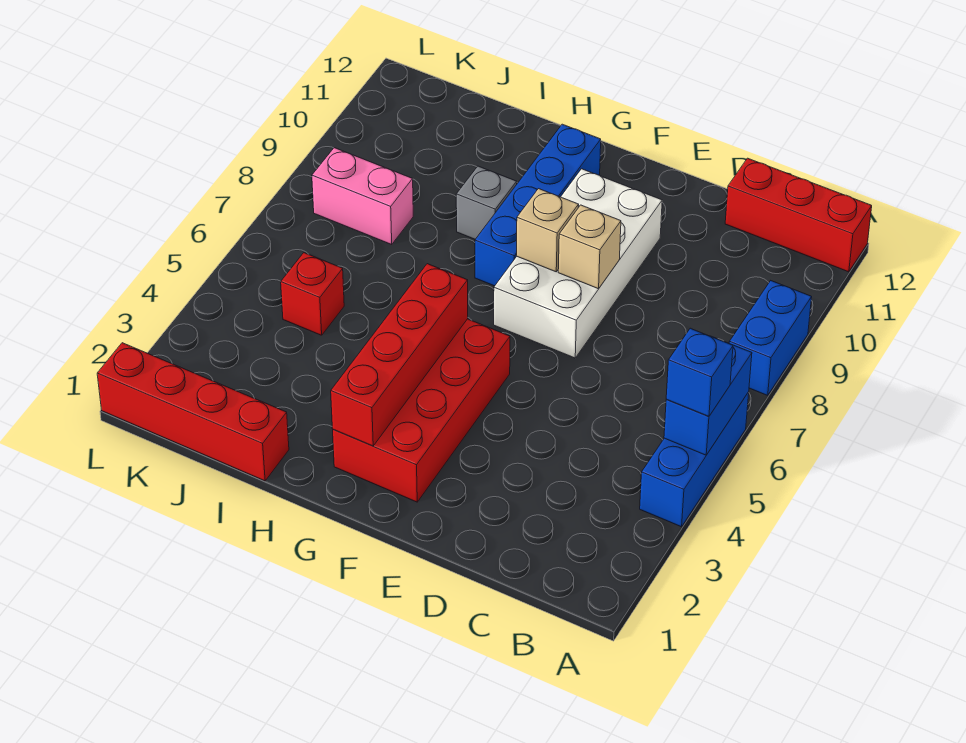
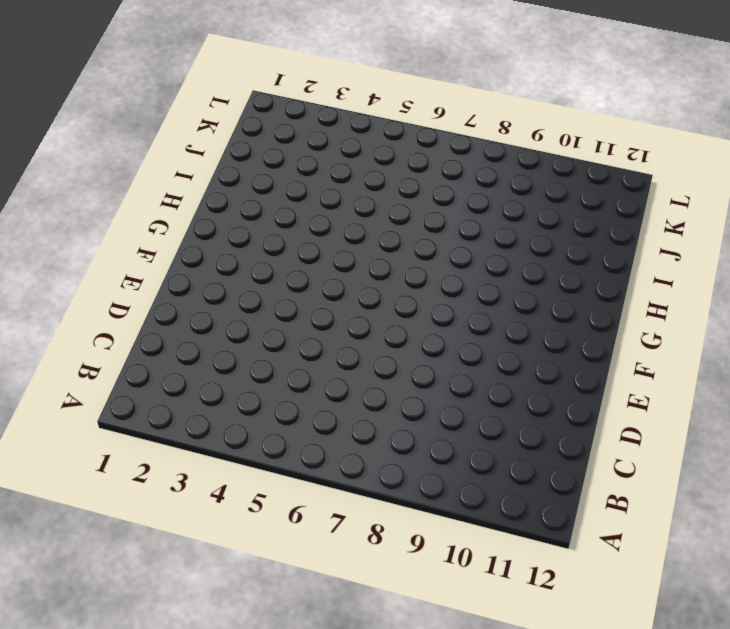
none -> blue 1x3 brick [640,392,749,527]
none -> blue 1x2 brick [729,281,812,395]
none -> red 1x3 brick [725,158,872,272]

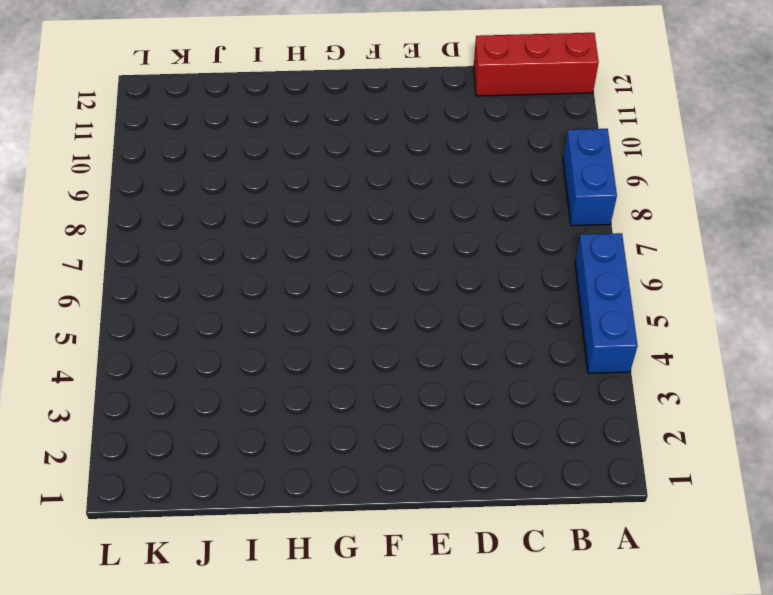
none -> white 2x4 brick [494,169,662,358]
none -> red 2x4 brick [333,319,510,502]
none -> blue 1x4 brick [475,124,601,286]

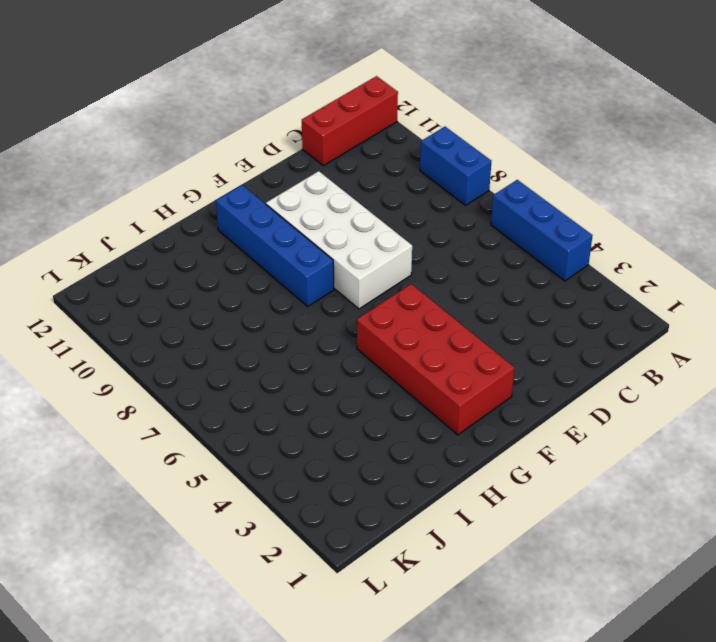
none -> grey 1x1 brick [456,166,517,239]
none -> red 1x4 brick [97,343,289,481]
none -> red 1x1 brick [281,253,344,335]

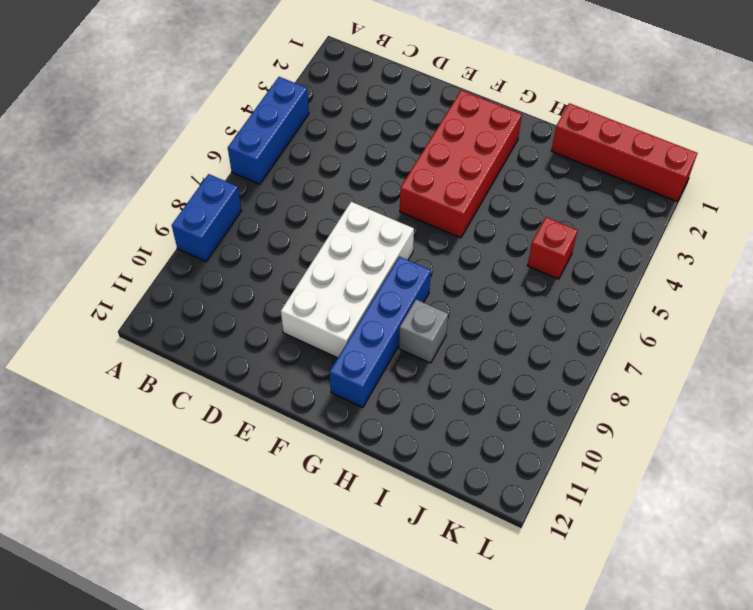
none -> red 1x3 brick [725,158,872,272]
none -> pink 1x2 brick [312,148,413,244]
none -> blue 1x2 brick [664,345,752,455]

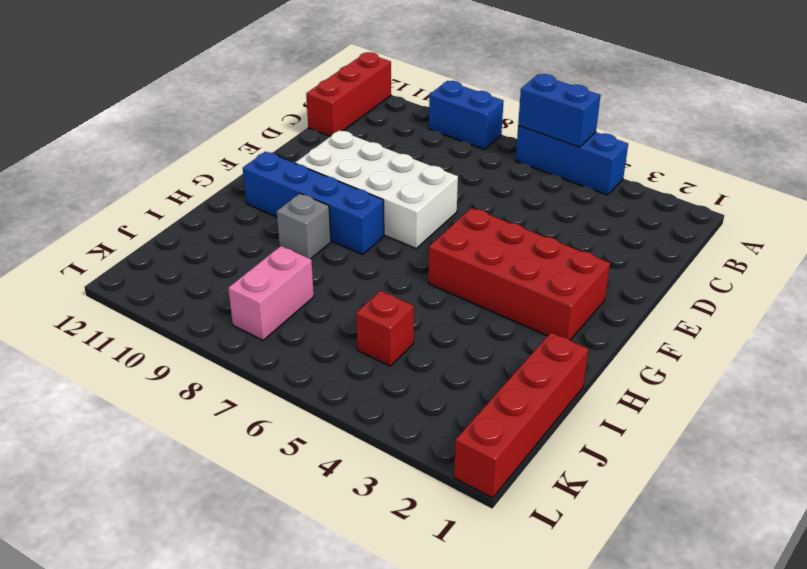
none -> tan 1x1 brick [558,205,621,289]
none -> tan 1x1 brick [516,189,579,272]
none -> red 1x4 brick [331,264,468,446]

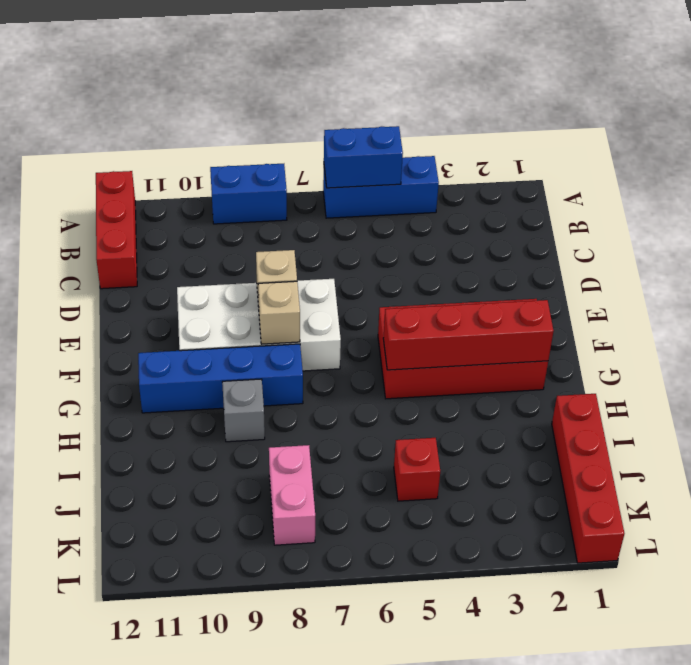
none -> blue 1x1 brick [666,328,733,417]

